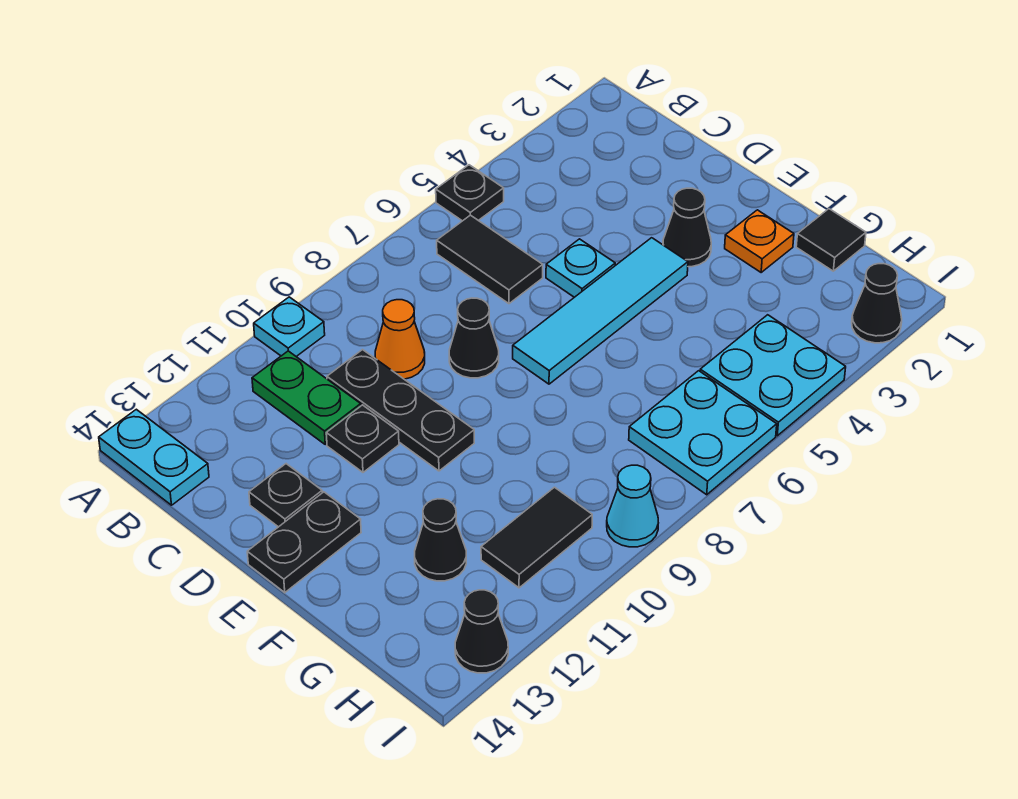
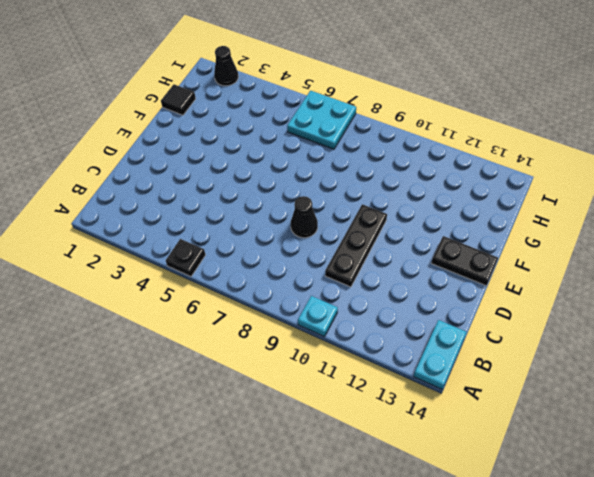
none -> black 1x2 tile [437,215,543,304]
none -> green 1x2 plate [252,351,361,444]
none -> orange 1x1 cone [375,300,425,379]

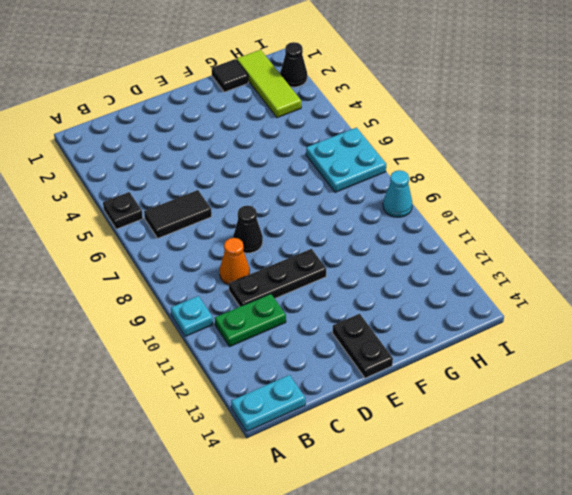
lime 1x3 tile [237,50,301,118] -> none
none -> cyan 1x1 plate [546,239,615,297]
none -> black 1x1 plate [326,405,399,472]
none -> black 1x1 plate [249,464,322,527]

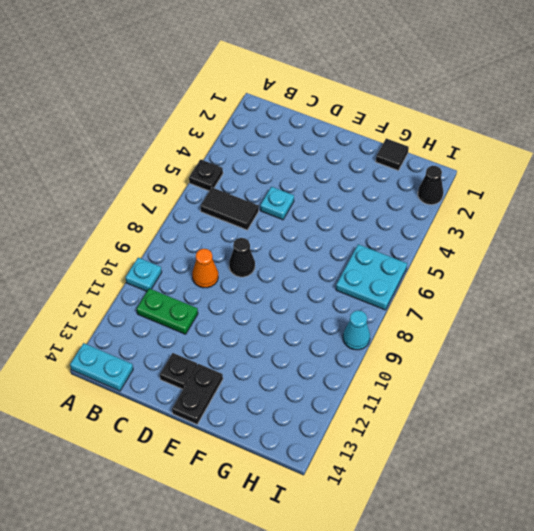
none -> black 1x3 plate [327,350,474,471]
none -> black 1x1 plate [326,405,399,472]
none -> black 1x1 cone [663,188,711,267]

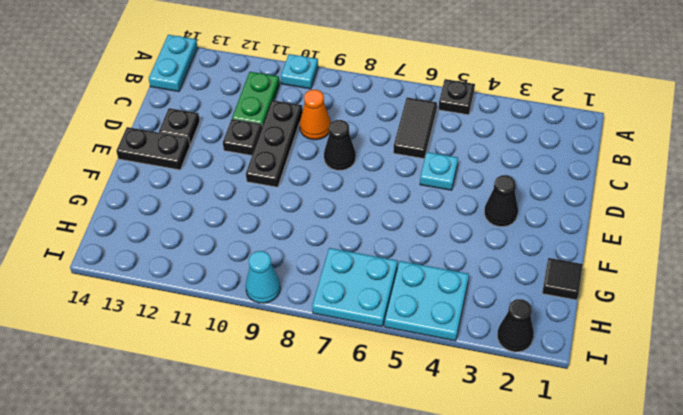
none -> cyan 1x4 tile [513,238,688,384]
none -> orange 1x1 plate [725,210,794,272]
none -> black 1x1 cone [415,499,466,581]

